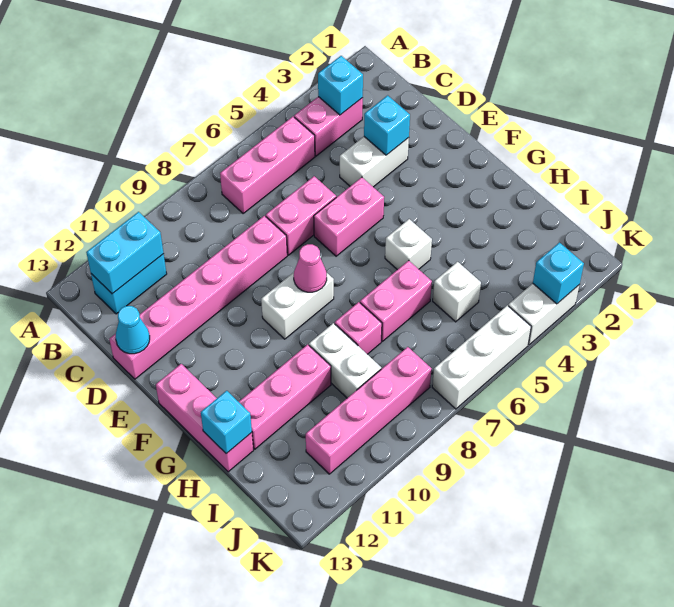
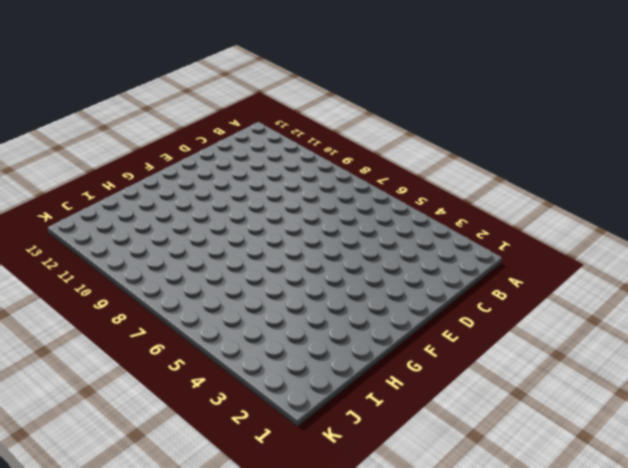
none -> pink 1x2 brick [294,97,363,156]
none -> pink 1x3 brick [220,117,315,214]
none -> cyan 1x2 brick [91,254,167,314]

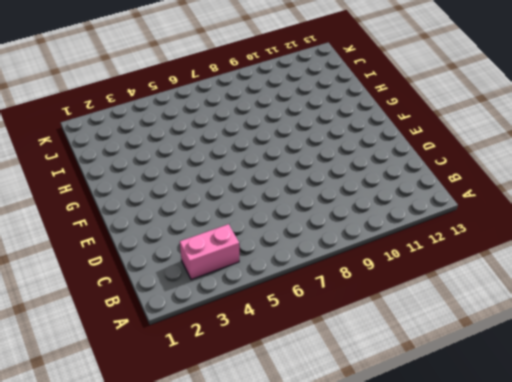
none -> pink 1x3 brick [220,117,315,214]
none -> cyan 1x2 brick [91,254,167,314]
none -> white 1x2 brick [340,137,409,187]

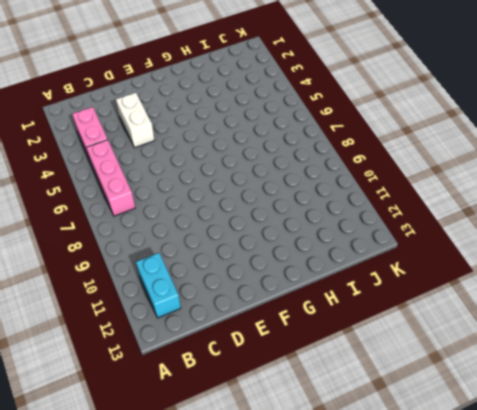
none -> pink 1x2 brick [266,176,336,255]
none -> pink 1x6 brick [109,216,287,379]
none -> pink 1x2 brick [314,177,384,256]

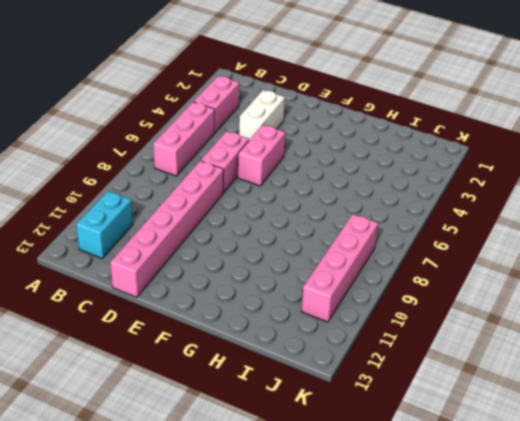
none -> white 1x2 brick [261,272,334,339]
none -> pink 1x3 brick [156,364,253,472]
none -> white 1x1 brick [385,219,432,270]

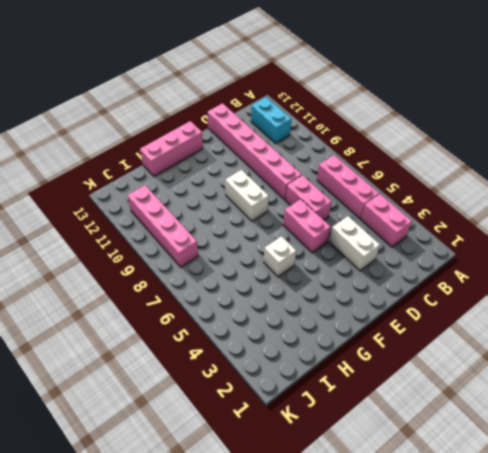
none -> pink 1x2 brick [360,261,432,341]
none -> pink 1x1 brick [335,302,382,354]
none -> white 1x2 brick [309,323,381,398]

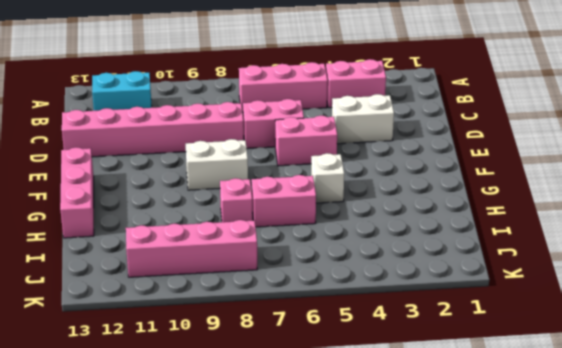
none -> white 1x2 brick [309,323,381,398]
none -> pink 1x3 brick [239,345,331,449]
none -> white 1x1 brick [433,262,481,322]

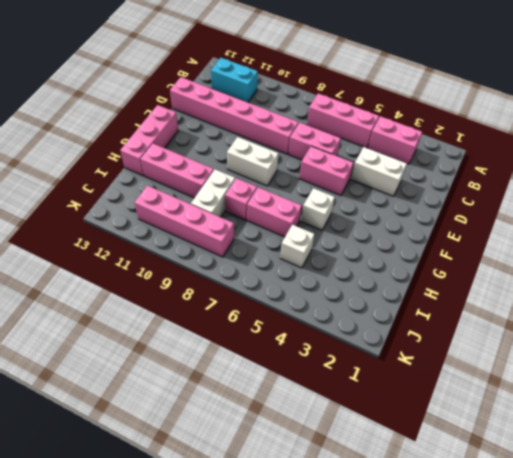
none -> white 1x2 brick [508,284,579,345]
none -> white 1x3 brick [432,305,531,409]
none -> cyan 1x1 brick [318,56,363,115]

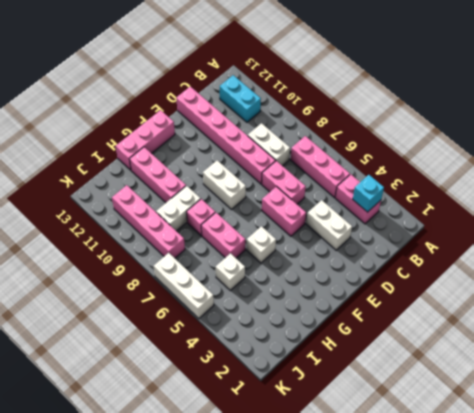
white 1x2 brick [248,123,290,166] -> white 1x2 brick moved to [508,284,579,345]
none -> cyan 1x2 brick [86,212,164,294]
none -> cyan 1x1 brick [364,95,410,155]
none -> cyan 1x1 cone [116,306,150,354]

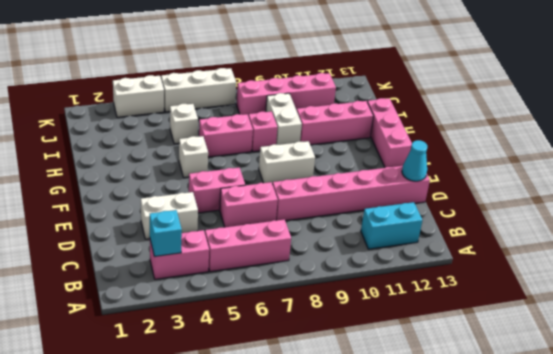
none -> cyan 1x2 brick [86,212,164,294]
none -> cyan 1x1 brick [364,95,410,155]
none -> pink 1x1 cone [294,244,327,292]

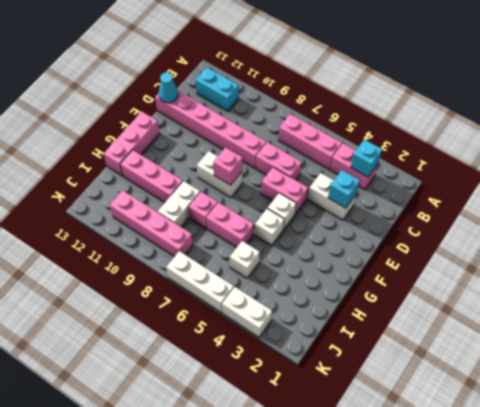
white 1x1 brick [267,193,296,230] -> none
pink 1x1 brick [213,147,243,185] -> pink 1x1 cone [294,244,327,292]
none -> cyan 1x2 brick [86,212,164,294]
none -> cyan 1x1 brick [201,391,252,454]
none -> cyan 1x1 brick [533,243,584,304]

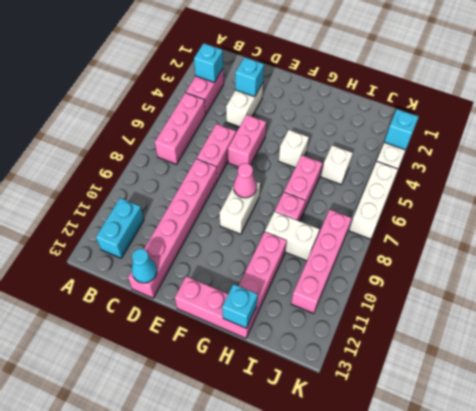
none -> cyan 1x2 brick [86,212,164,294]

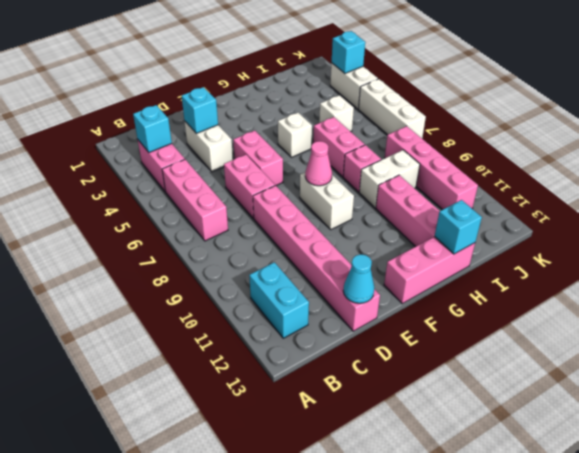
none -> cyan 1x2 brick [86,212,164,294]

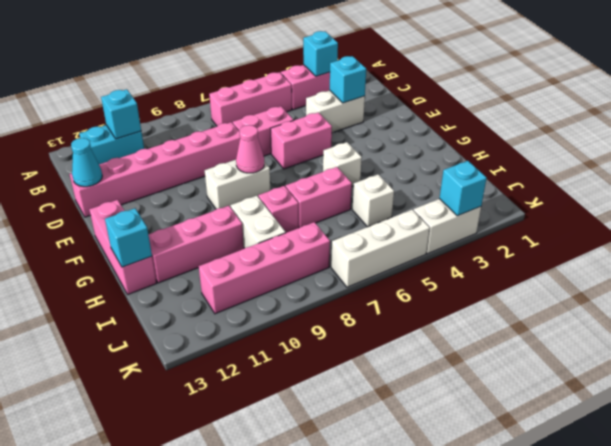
cyan 1x1 brick [101,89,141,139] -> cyan 1x2 brick [86,212,164,294]

